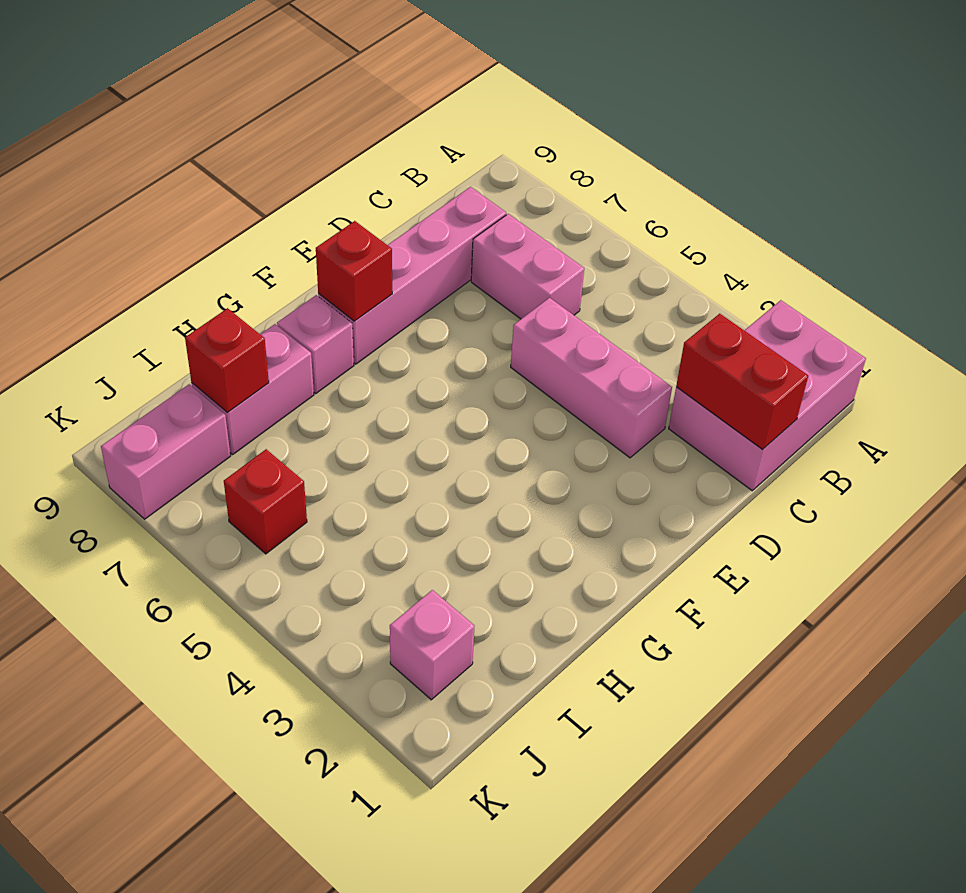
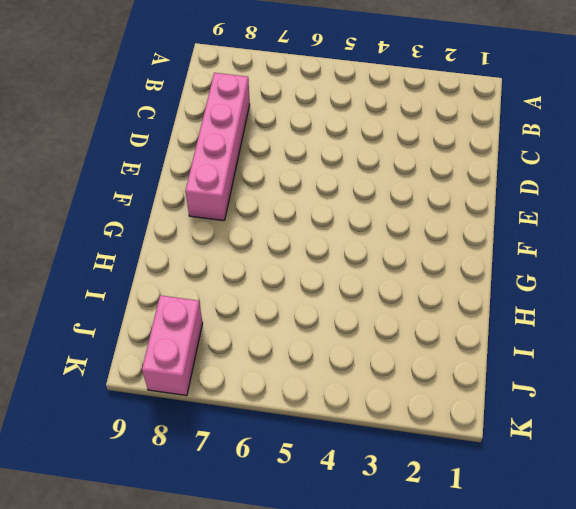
none -> pink 2x3 brick [669,300,866,491]
none -> pink 1x2 brick [471,214,584,319]
none -> pink 1x3 brick [511,298,672,458]

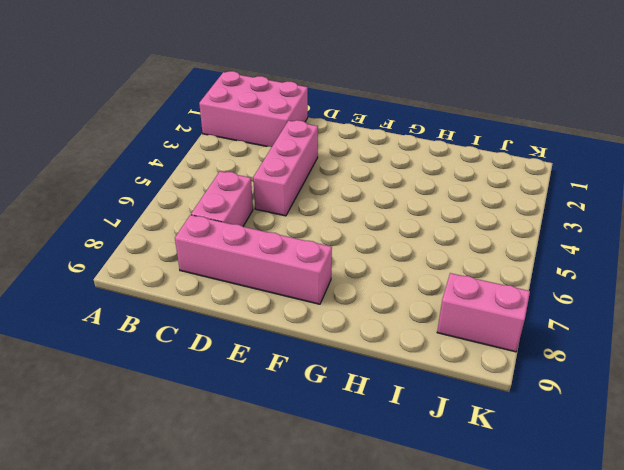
none -> pink 1x1 brick [277,295,354,393]
none -> pink 1x2 brick [192,324,314,455]
none -> pink 1x1 brick [390,590,474,700]

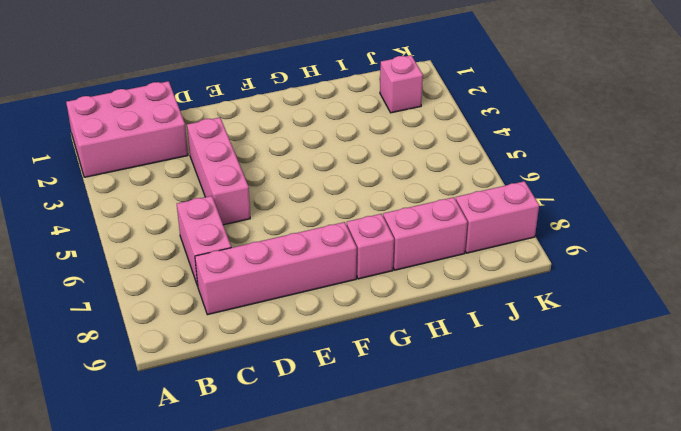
none -> red 1x1 brick [224,449,307,554]
none -> red 1x2 brick [676,314,808,449]
none -> red 1x1 brick [316,221,392,321]

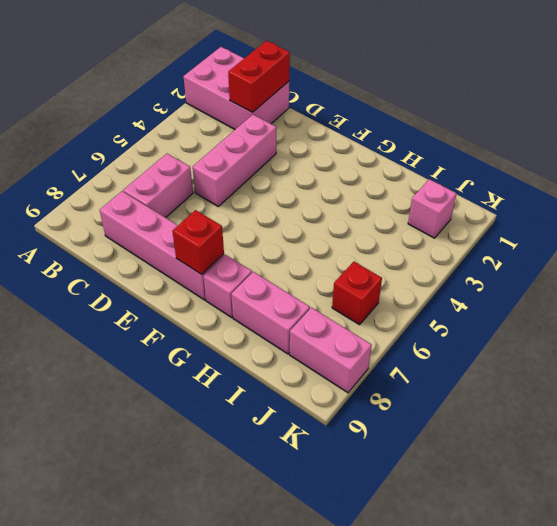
none -> red 1x1 brick [185,308,269,413]

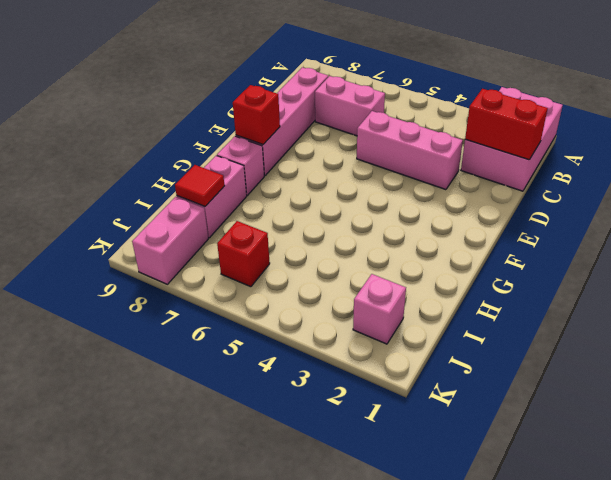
red 1x1 tile [175,165,225,206] -> red 1x1 brick [185,308,269,413]

